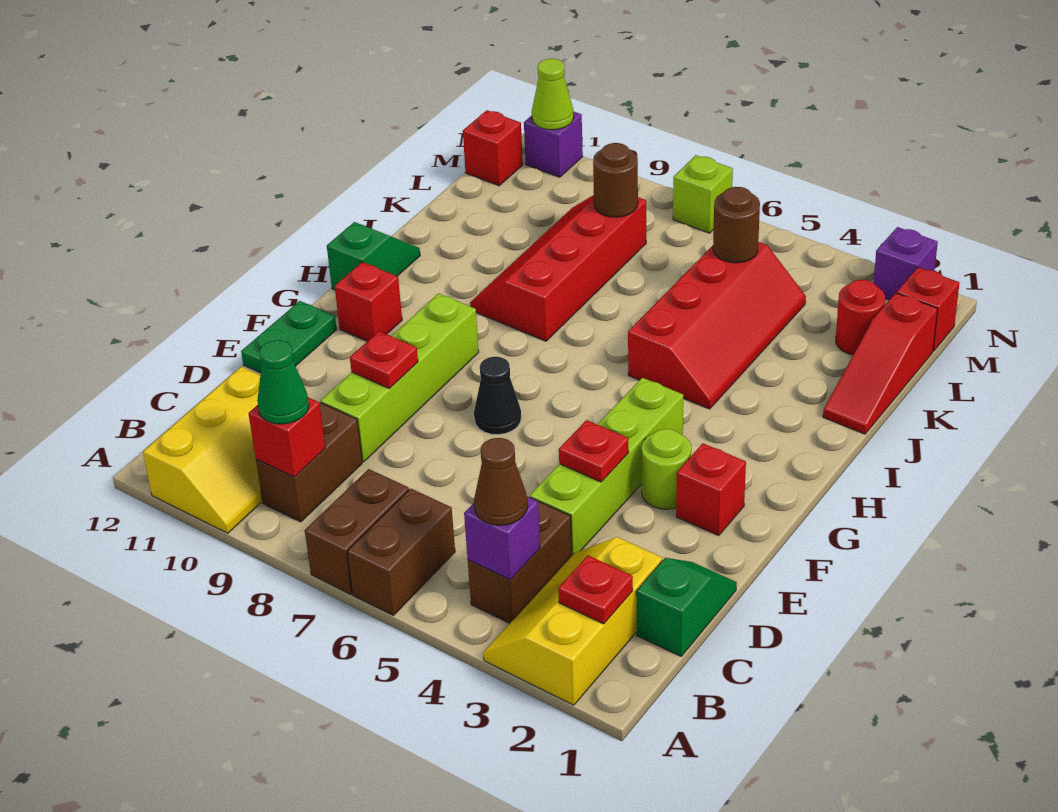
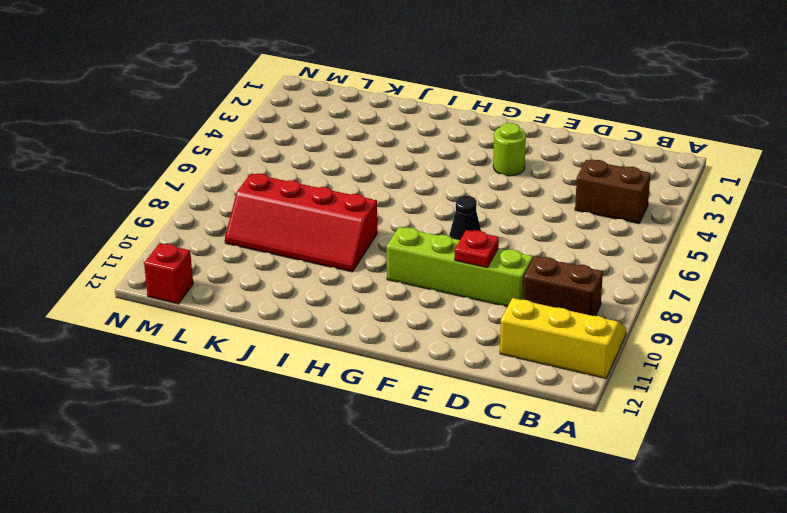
none -> yellow 2x3 slope [483,537,662,705]
none -> brown 1x2 brick [347,489,455,615]
none -> brown 1x2 brick [305,469,409,594]
none -> green 1x2 slope [636,558,737,656]

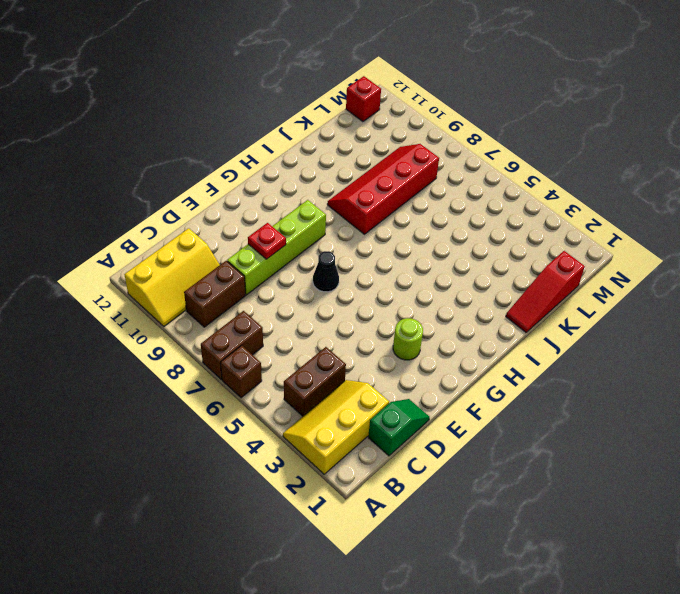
brown 1x1 brick [221,345,262,398] -> brown 1x2 brick [347,489,455,615]
none -> lime 1x4 brick [530,378,683,555]
none -> green 1x2 plate [241,301,337,373]
none -> red 1x1 brick [676,443,746,536]
none -> red 1x1 brick [335,262,402,341]

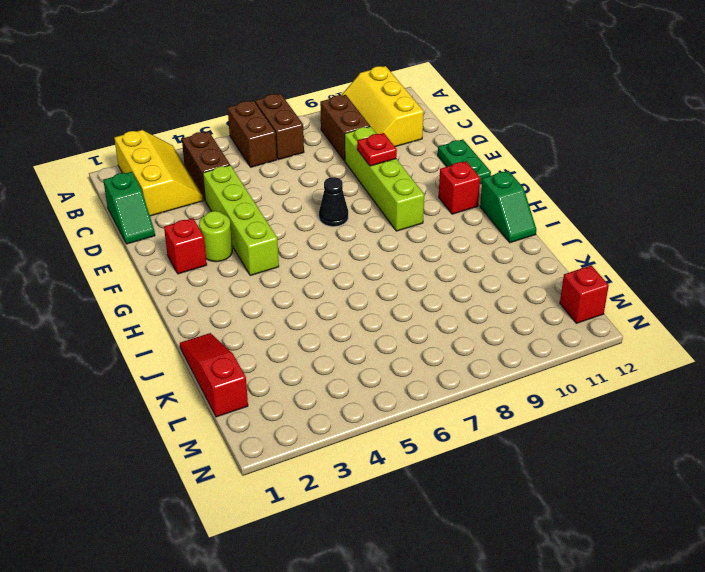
none -> red 2x4 slope [628,242,806,409]
none -> red 2x4 slope [470,195,646,341]
none -> red 1x1 round brick [836,280,885,355]
none -> red 1x1 brick [897,267,959,351]

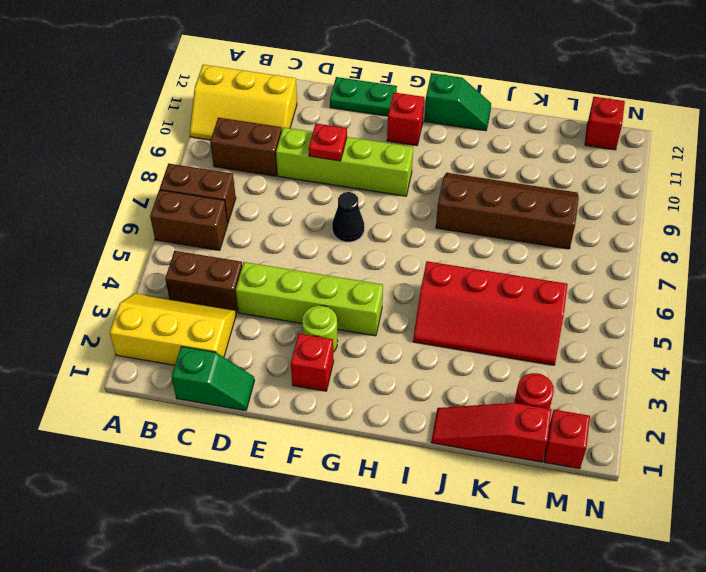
brown 2x4 slope [436,173,579,249] -> red 2x4 slope [470,195,646,341]
none -> purple 1x1 brick [873,227,938,300]
none -> lime 1x1 brick [673,155,733,233]
none -> purple 1x1 brick [524,111,583,177]
none -> red 1x1 plate [558,555,633,624]

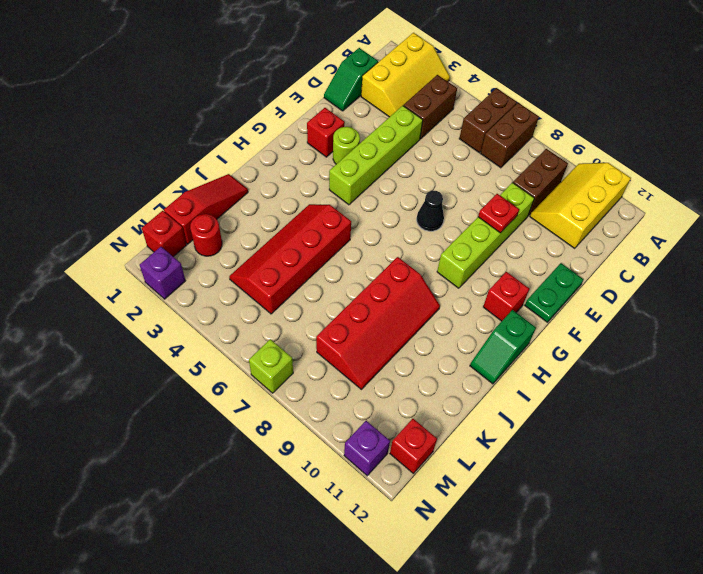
none -> red 1x1 plate [558,555,633,624]
none -> purple 1x1 brick [464,497,540,580]
none -> red 1x1 brick [248,397,325,477]
none -> red 1x1 plate [559,420,629,482]

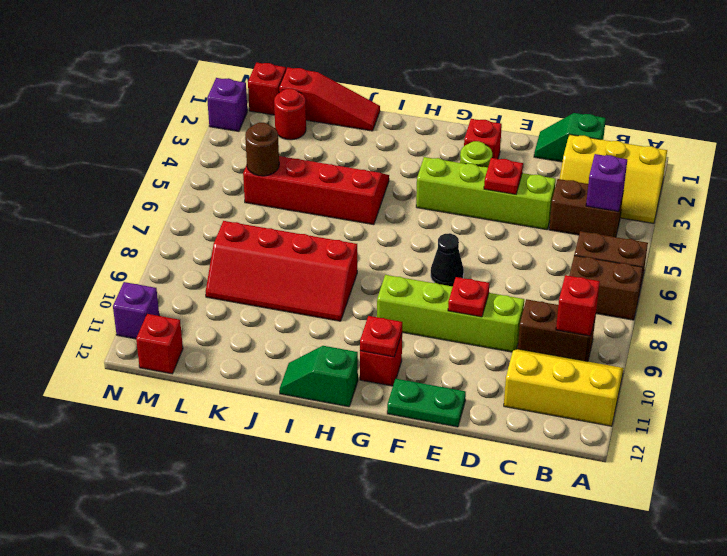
red 1x1 plate [360,316,402,357] -> red 1x1 plate moved to [558,555,633,624]
none -> lime 1x1 brick [673,155,733,233]
none -> brown 1x1 round brick [593,143,638,217]
none -> lime 1x1 cone [532,59,574,130]
none -> brown 1x1 cone [474,438,528,525]

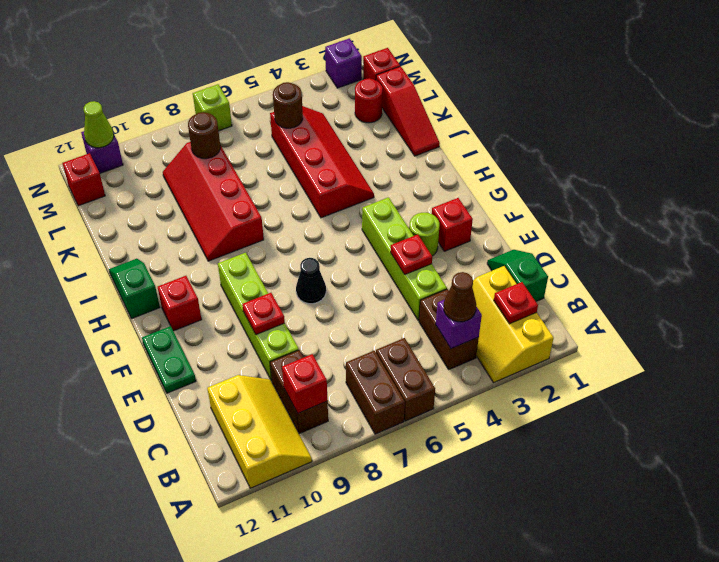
none -> green 1x1 cone [257,340,309,424]

